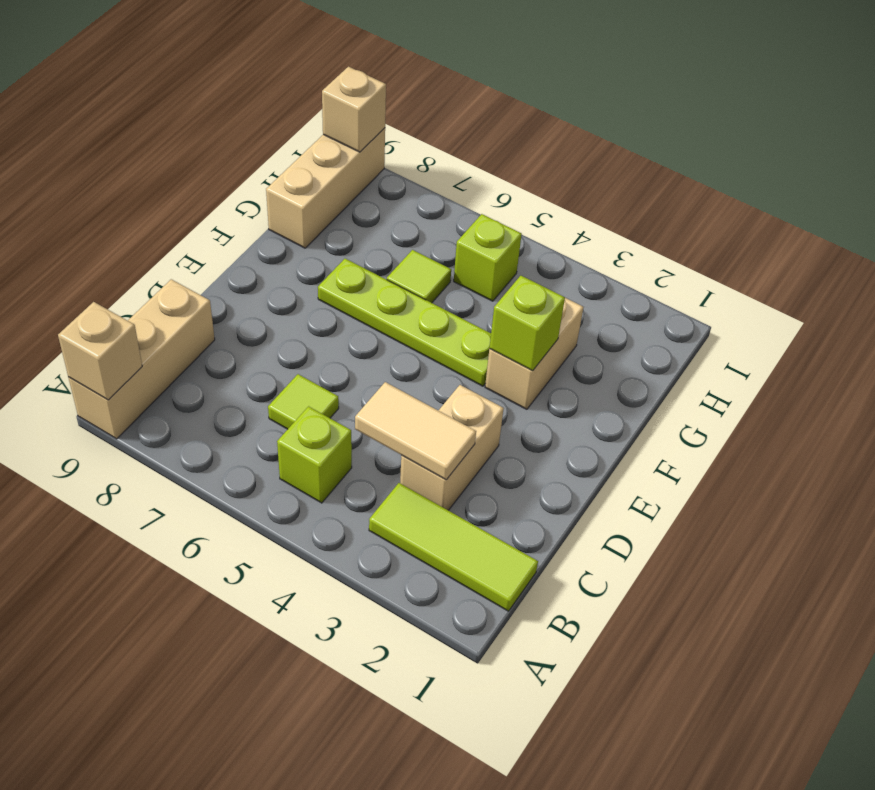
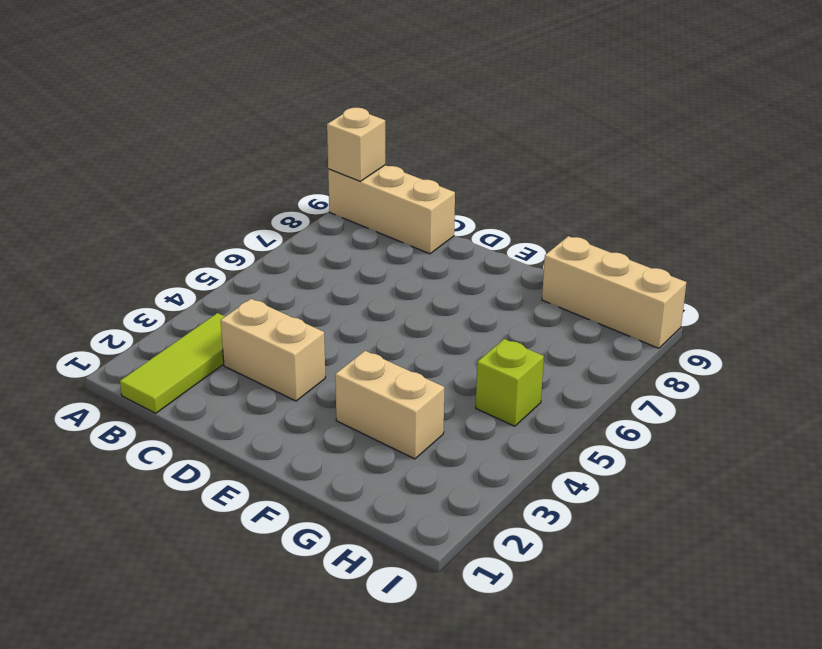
none -> lime 1x1 brick [277,406,352,503]
none -> lime 1x1 tile [268,374,339,429]
none -> lime 1x4 plate [318,259,491,386]

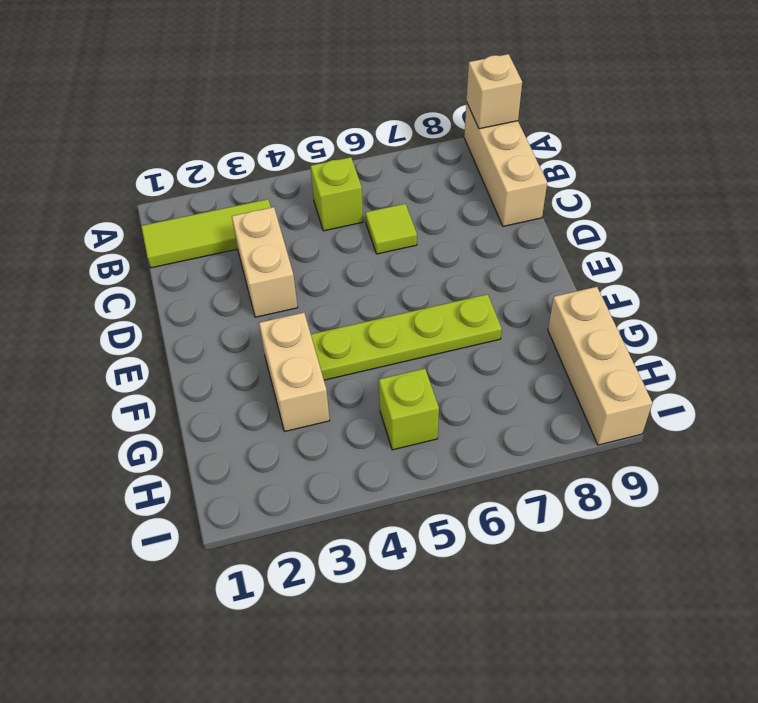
none -> lime 1x1 tile [387,250,451,303]
none -> tan 1x2 tile [355,382,476,480]
none -> lime 1x1 brick [490,276,565,371]

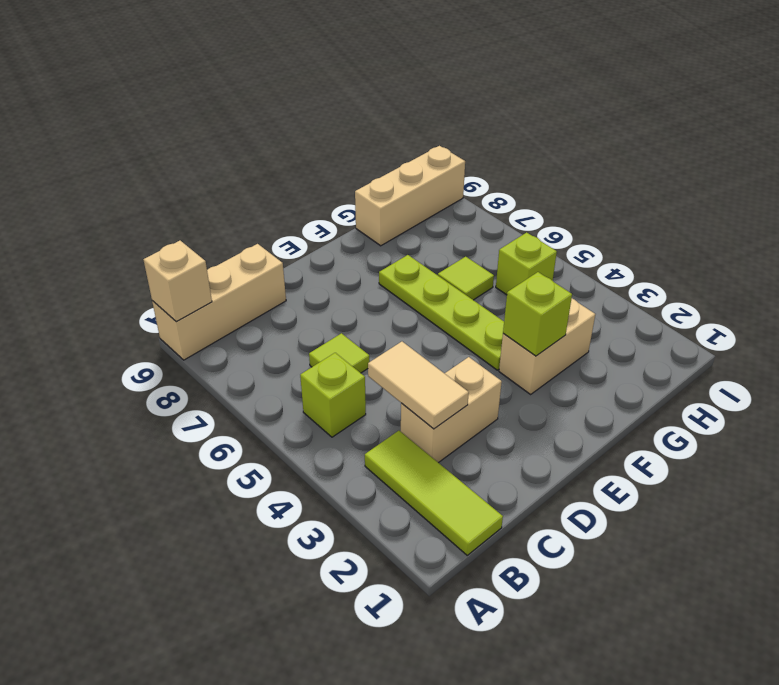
none -> tan 1x1 brick [322,67,386,152]

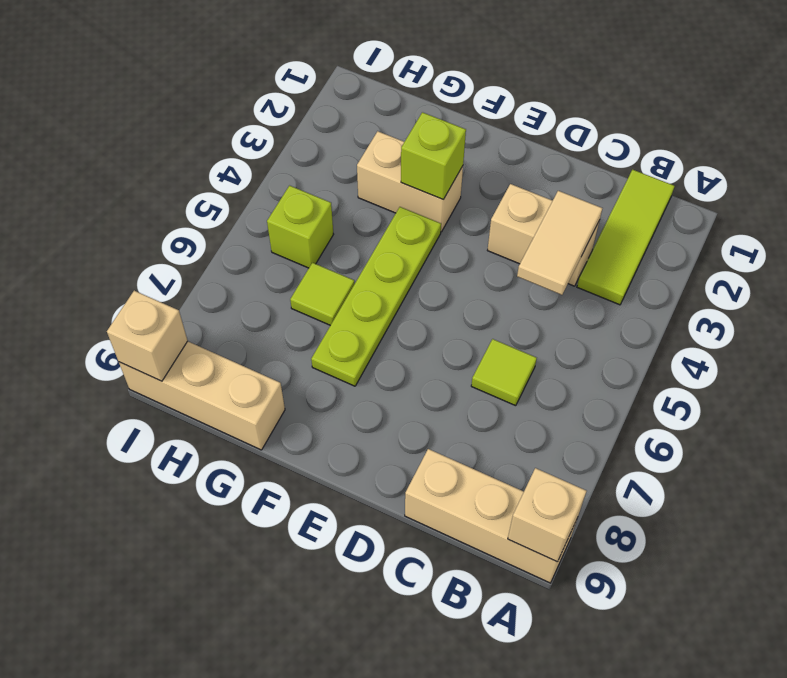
none -> lime 1x1 brick [277,406,352,503]

